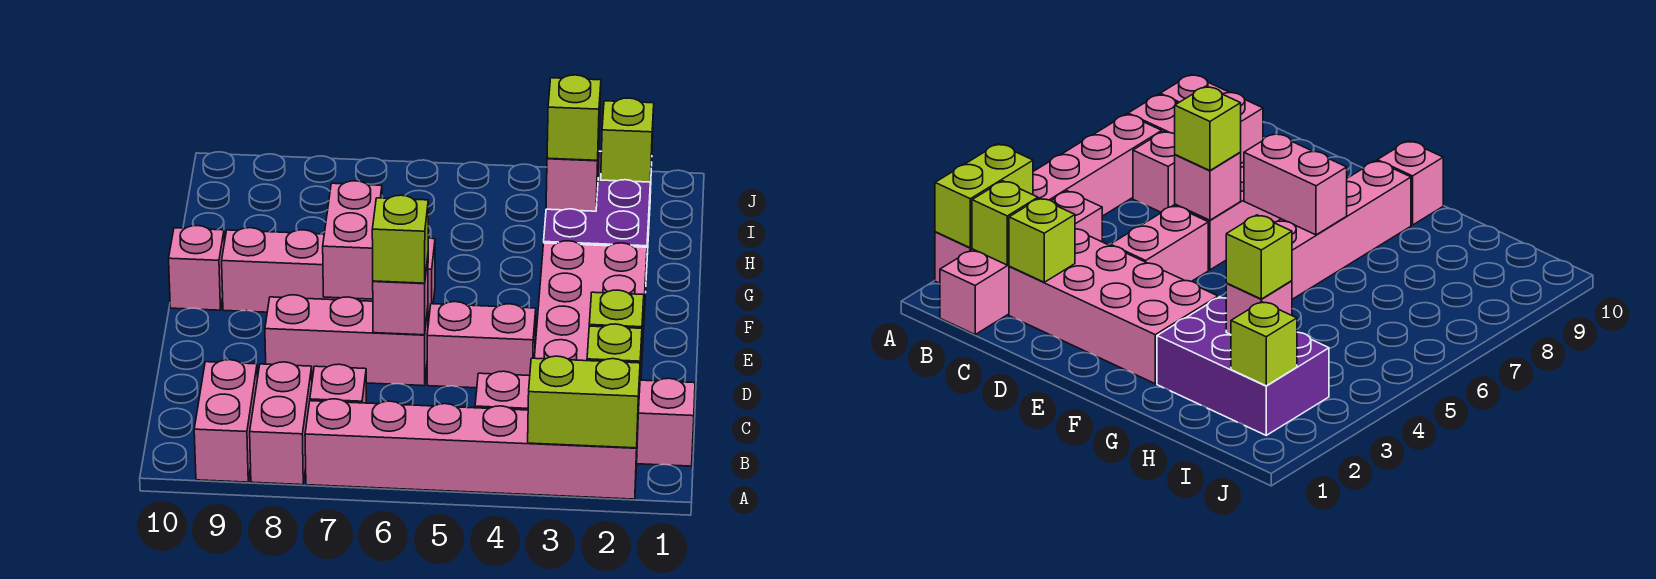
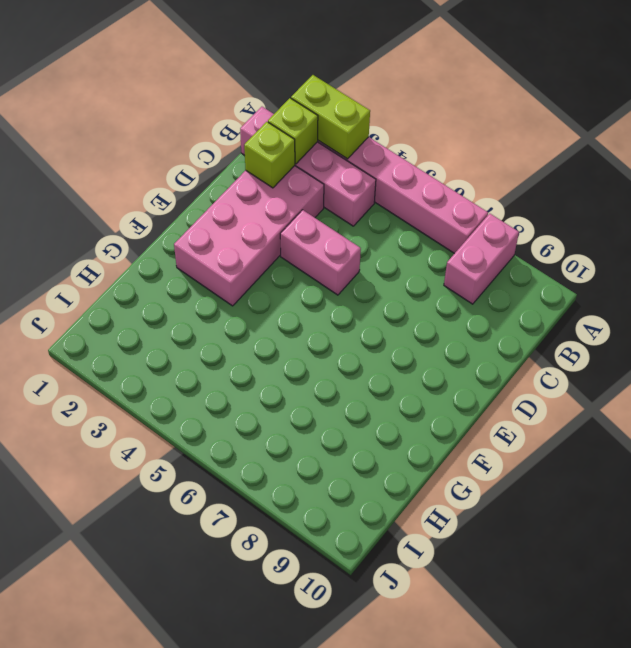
none -> pink 1x2 brick [194,360,257,482]
none -> pink 1x1 brick [310,364,366,403]
none -> pink 1x3 brick [265,295,428,386]

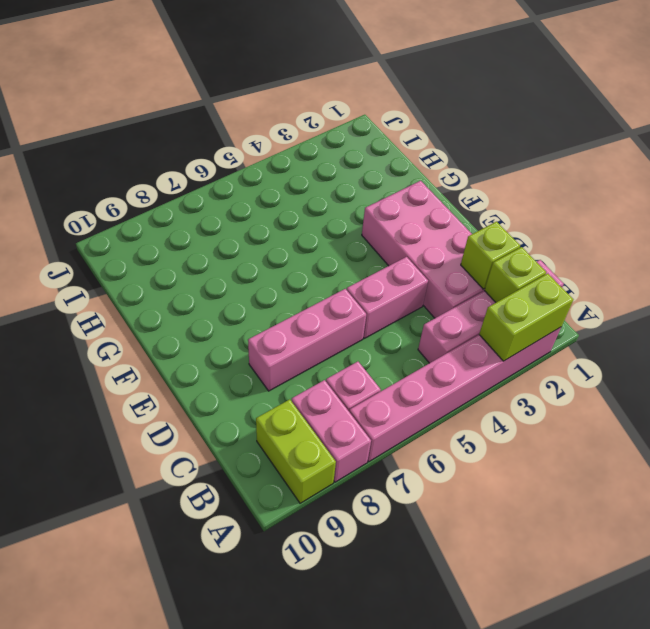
lime 1x2 brick [256,399,336,503] -> pink 1x2 brick [194,360,257,482]
none -> pink 1x4 brick [222,228,435,319]
none -> pink 1x1 brick [169,226,224,310]
none -> purple 2x3 brick [544,151,652,293]

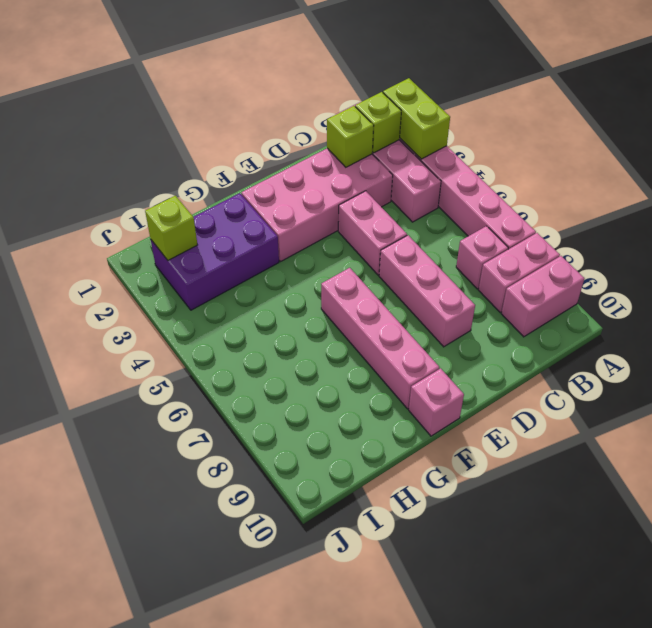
none -> pink 1x1 brick [373,258,428,335]
none -> pink 1x2 brick [323,181,382,299]
none -> pink 1x1 brick [546,132,600,211]

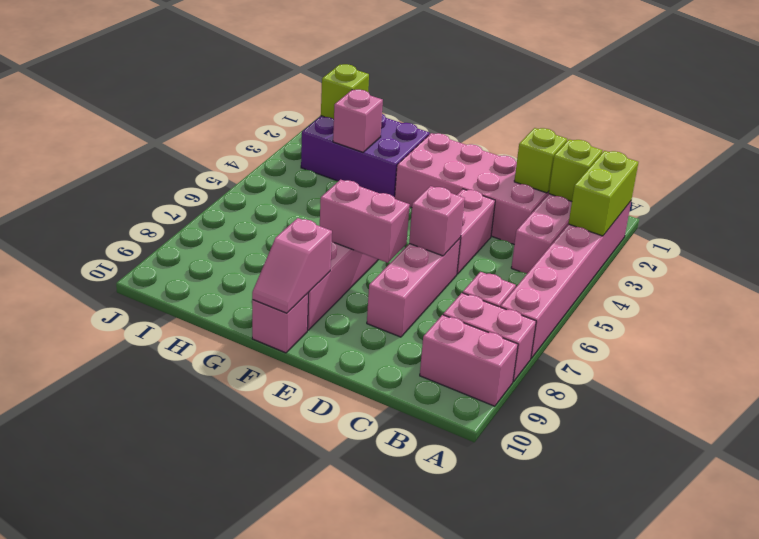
pink 1x2 slope [252,218,332,313] -> none
none -> lime 1x1 brick [372,195,428,283]
none -> lime 1x1 brick [547,75,601,160]

